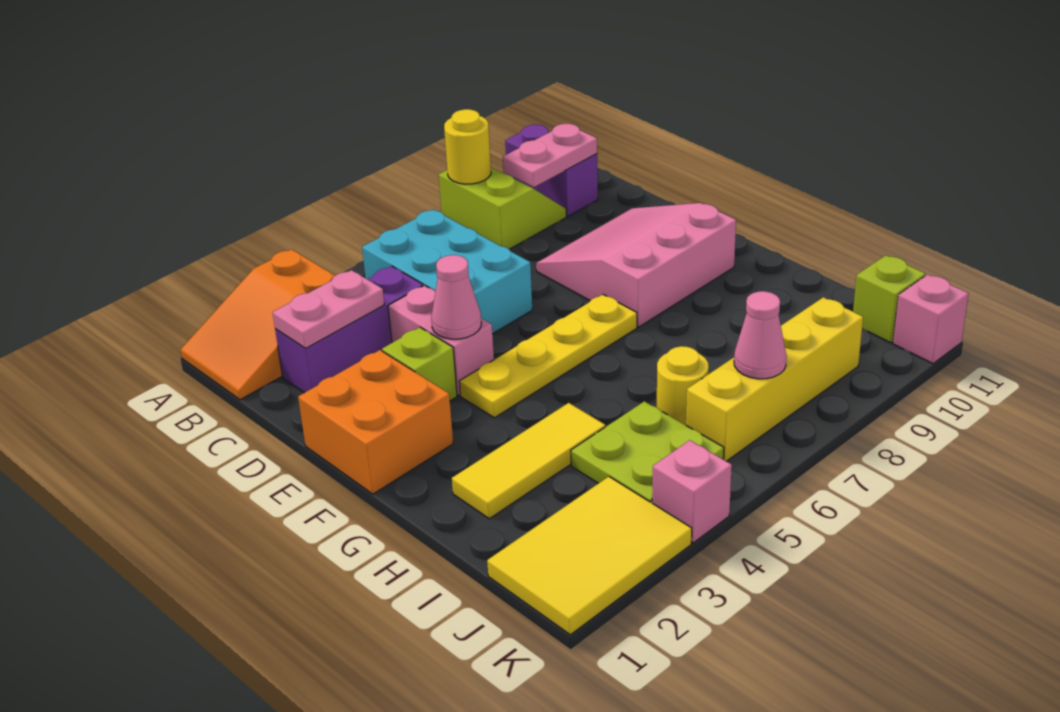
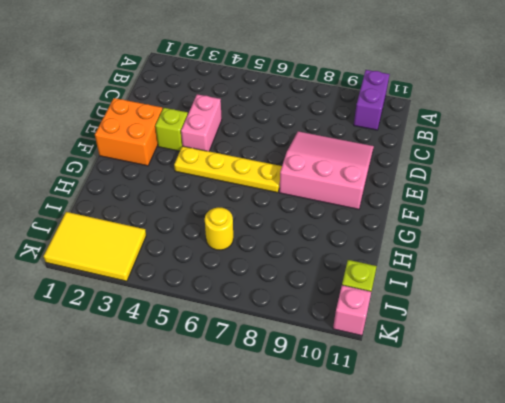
none -> orange 2x3 slope [180,249,335,400]
none -> lime 2x2 slope [439,167,566,249]
none -> cyan 2x3 brick [362,210,532,334]

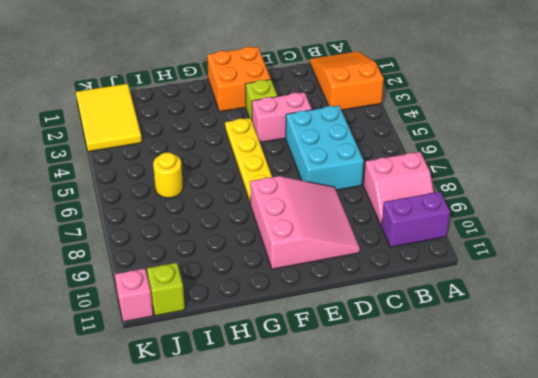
pink 2x2 slope [364,152,434,225] -> lime 2x2 slope [439,167,566,249]
cyan 2x3 brick [286,105,364,190] -> cyan 2x3 brick turned to [362,210,532,334]
none -> purple 1x3 brick [275,266,423,393]
none -> yellow 1x3 tile [452,403,605,519]
none -> lime 2x2 plate [571,401,724,503]

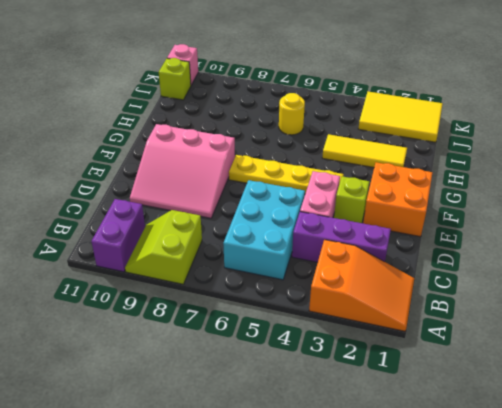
none -> lime 2x2 plate [571,401,724,503]
none -> yellow 1x4 brick [686,297,863,461]
none -> pink 1x1 brick [652,440,732,543]

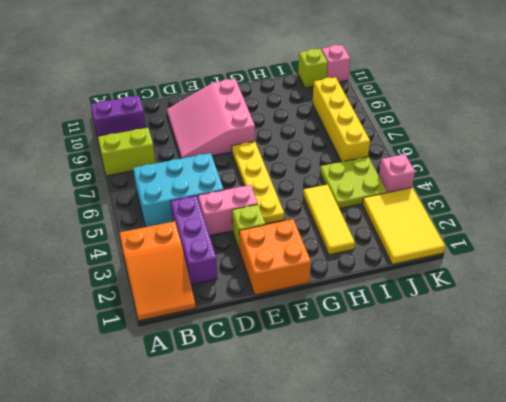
none -> yellow 1x1 round brick [657,346,709,425]
none -> yellow 1x1 round brick [444,109,491,184]
none -> pink 1x2 plate [503,124,597,187]

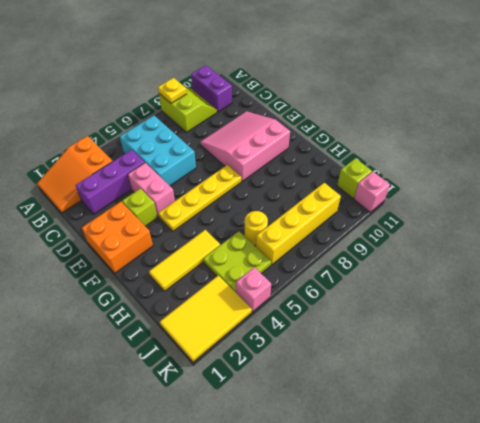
yellow 1x1 plate [158,78,187,103] -> yellow 1x1 round brick [444,109,491,184]
none -> pink 1x2 plate [503,124,597,187]
none -> pink 1x2 plate [273,270,384,349]
none -> pink 1x1 cone [431,255,481,339]

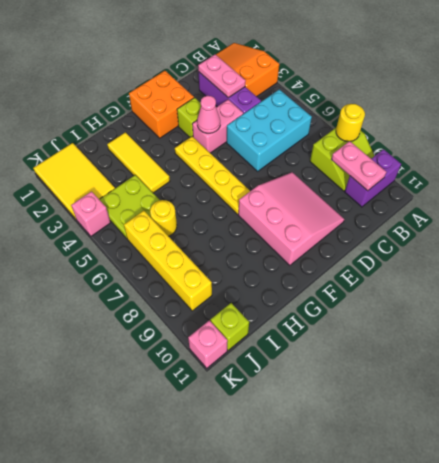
none -> pink 1x1 cone [734,291,787,379]

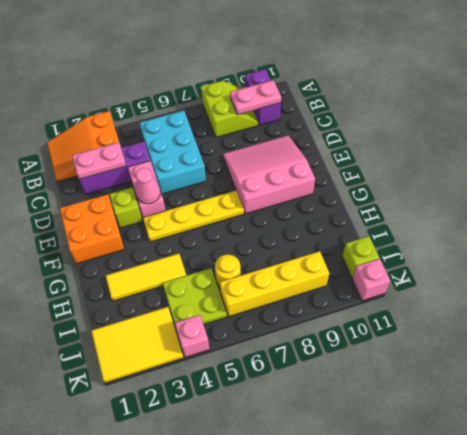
none -> yellow 1x1 round brick [444,109,491,184]
none -> pink 1x1 cone [734,291,787,379]

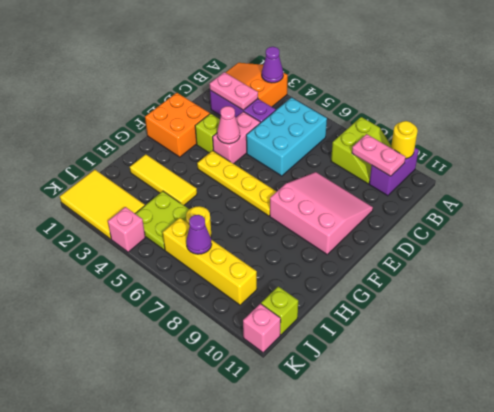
purple 1x1 cone [262,47,283,83] -> none
yellow 1x1 round brick [391,121,418,159] -> yellow 1x1 round brick moved to [444,109,491,184]
purple 1x1 cone [186,215,212,254] -> pink 1x1 cone [734,291,787,379]

